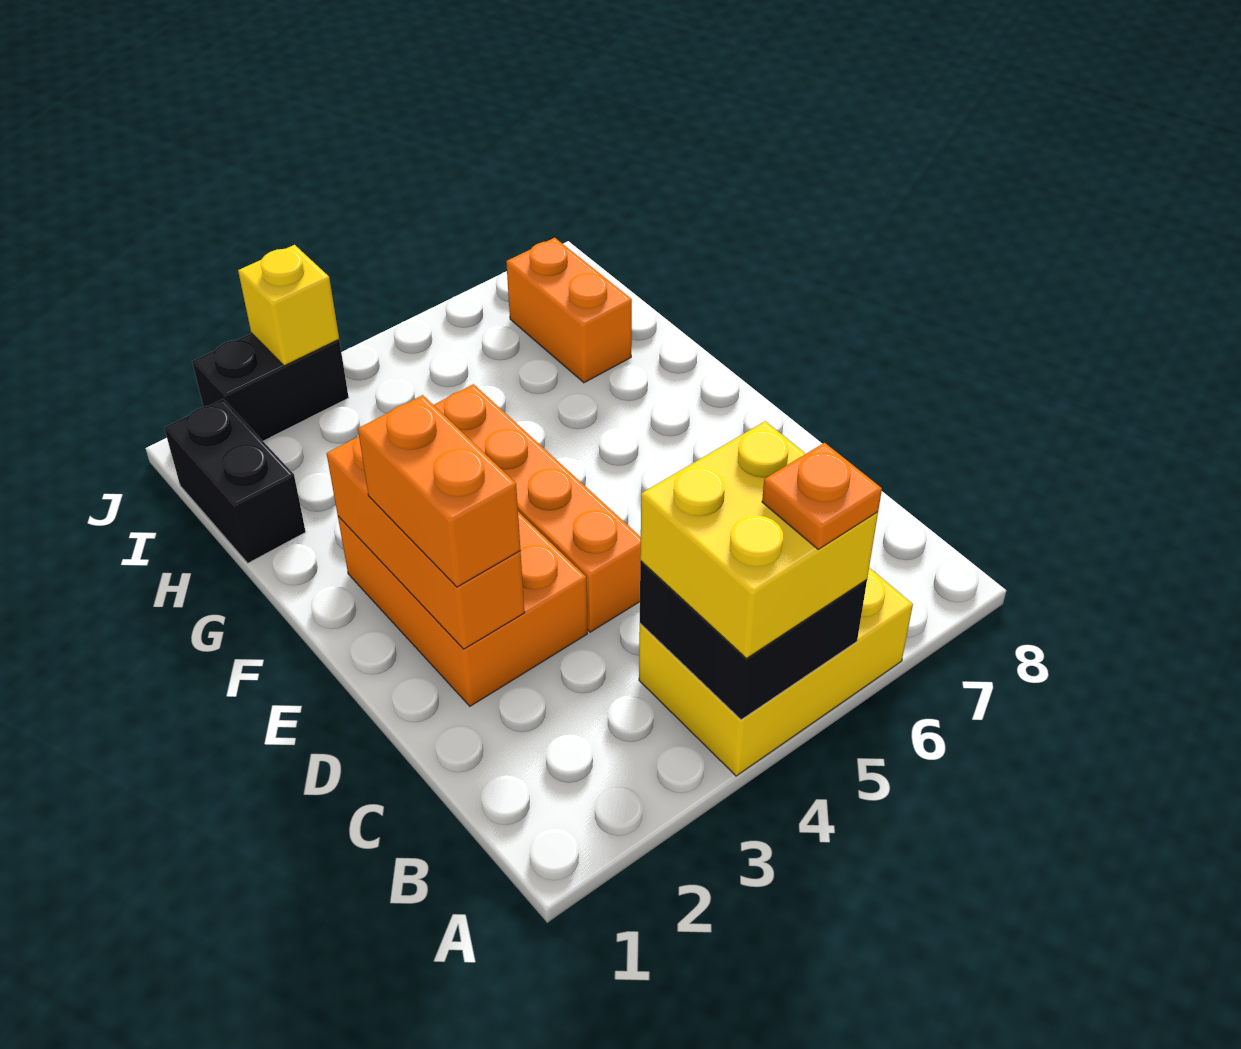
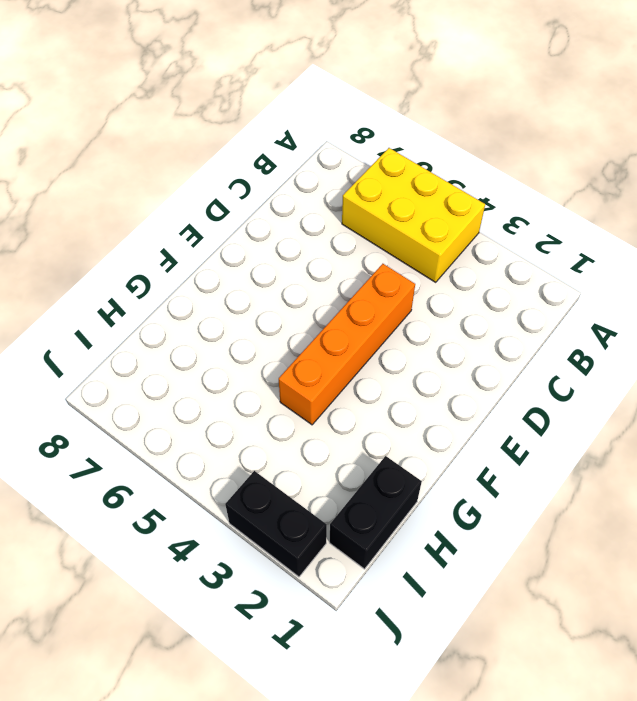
none -> orange 2x3 brick [338,512,587,706]
none -> orange 1x2 brick [506,238,632,383]
none -> black 2x2 brick [640,561,867,720]

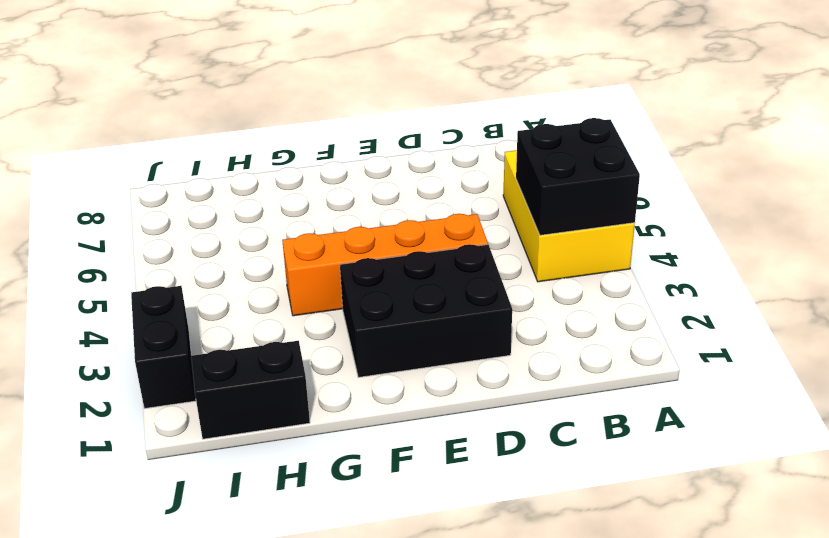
black 2x3 brick [340,244,512,377] -> orange 2x3 brick [338,512,587,706]
none -> orange 1x2 brick [506,238,632,383]
none -> orange 1x3 brick [327,436,525,649]
none -> yellow 1x1 brick [238,245,339,366]

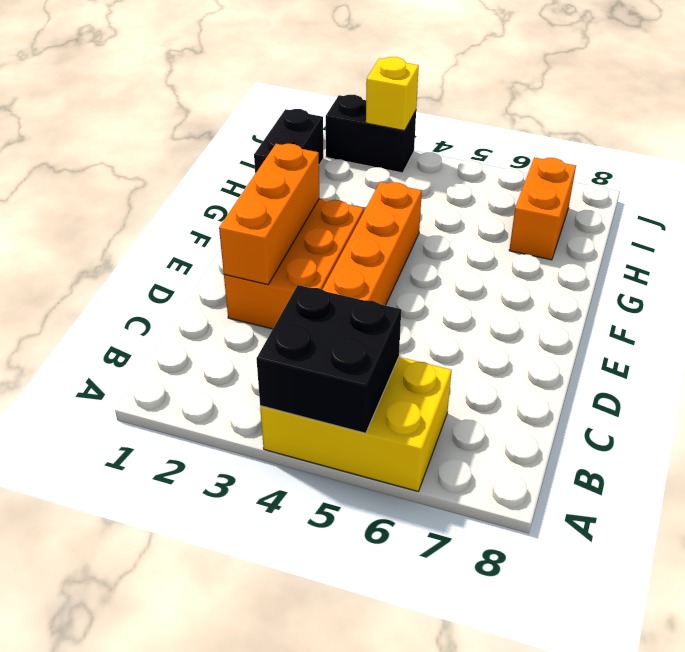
none -> yellow 2x2 brick [640,421,878,658]
none -> orange 1x2 brick [358,395,520,587]
none -> orange 1x1 plate [762,443,882,549]

